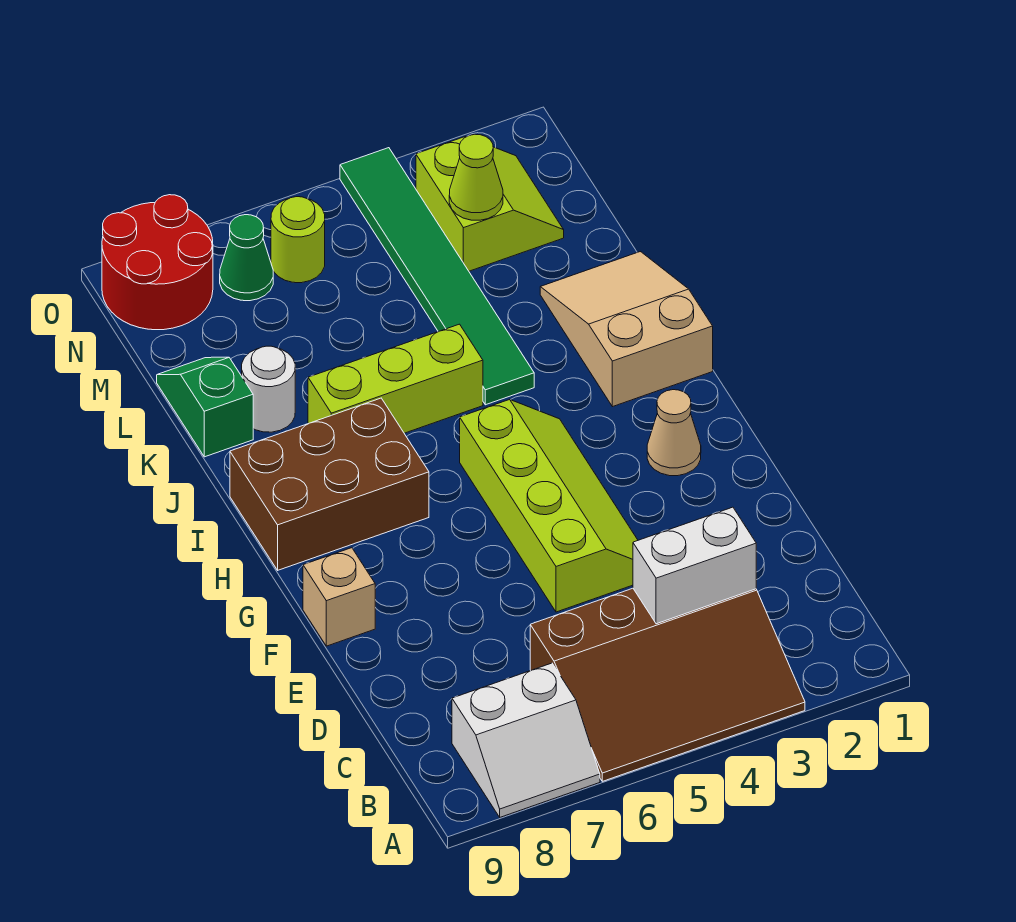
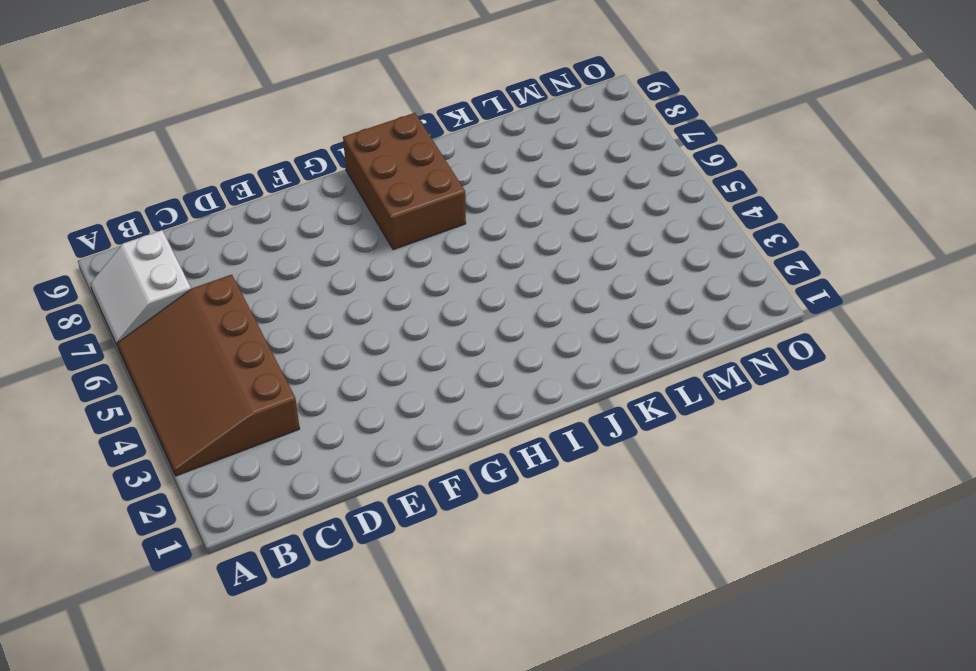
none -> lime 2x4 slope [460,399,638,612]
none -> tan 1x1 brick [303,548,375,646]
none -> tan 1x1 cone [647,390,701,476]

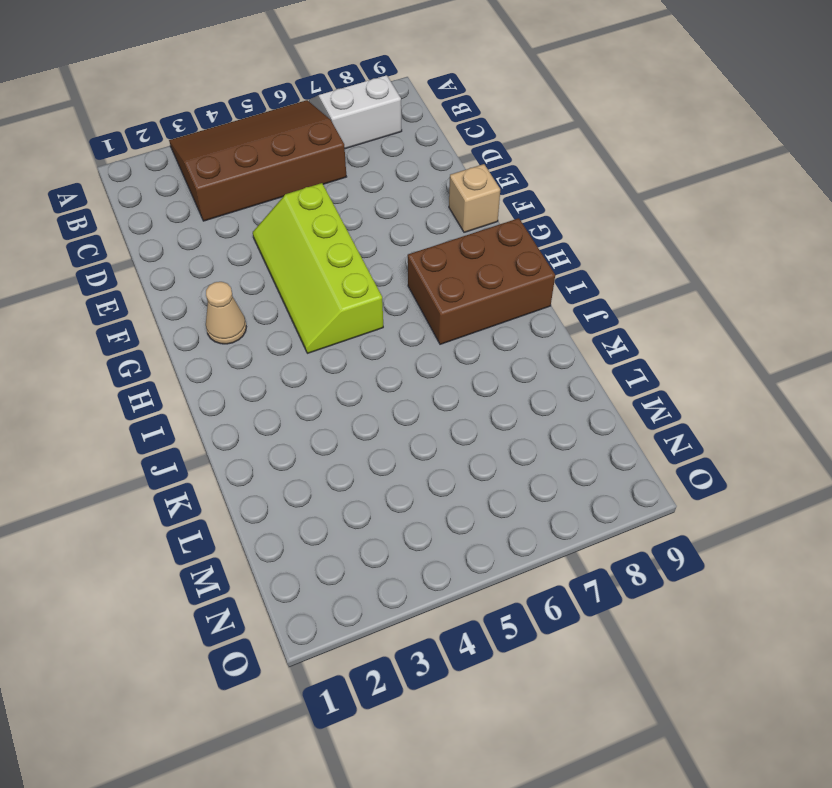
none -> tan 2x3 slope [540,252,713,407]
none -> green 1x6 tile [340,148,534,405]
none -> lime 1x3 brick [308,324,483,433]

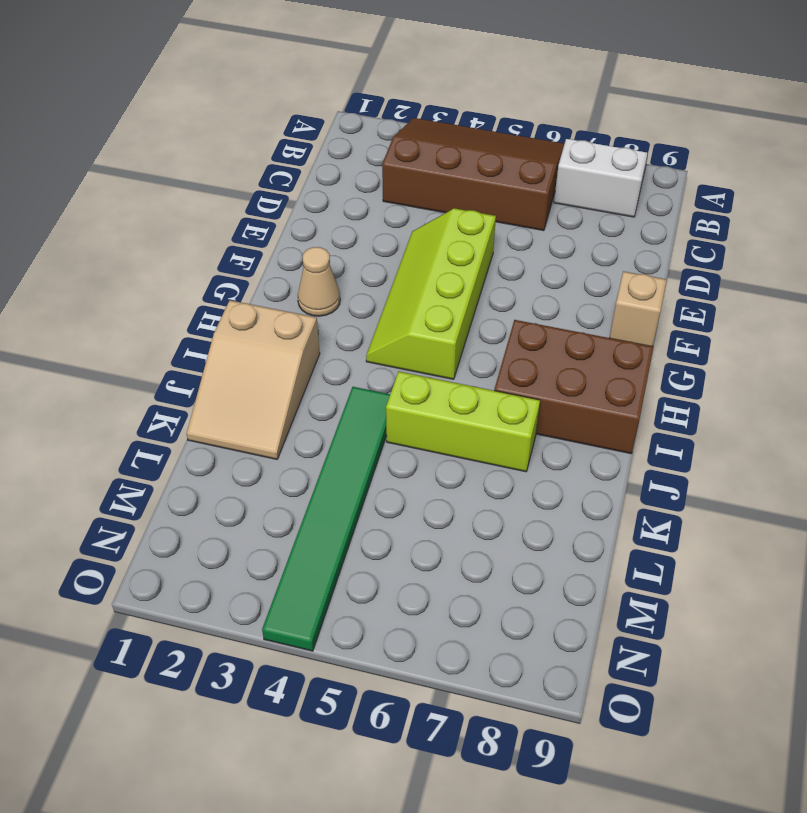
none -> white 1x1 round brick [242,346,295,432]
none -> green 1x2 slope [157,357,253,457]
none -> lime 2x2 slope [416,136,564,271]

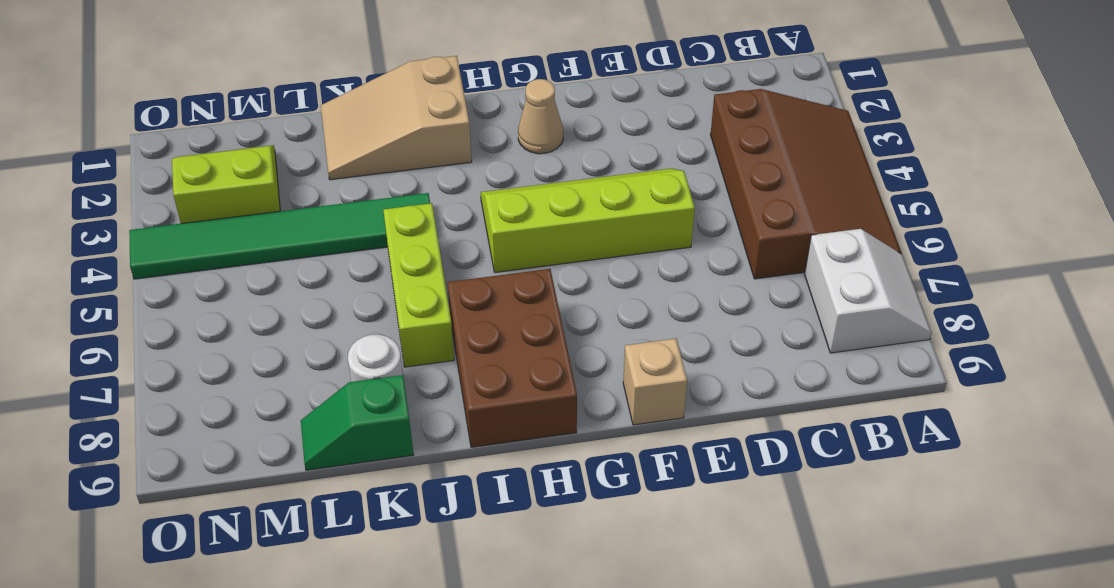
none -> lime 1x1 round brick [271,197,325,283]
none -> green 1x1 cone [220,215,273,301]
none -> red 2x2 round brick [102,195,213,330]

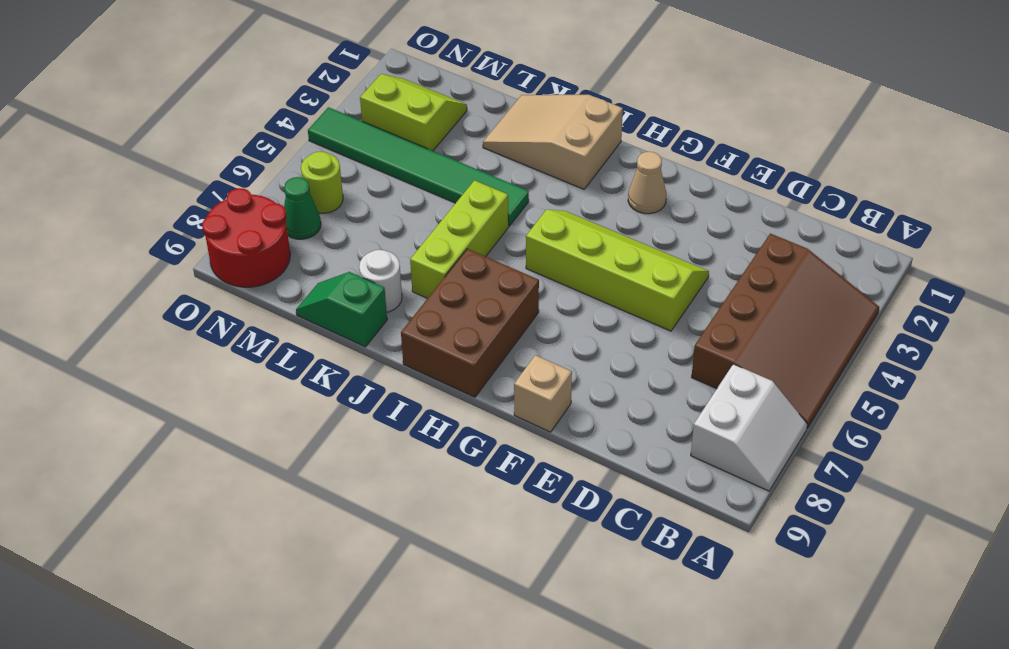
none -> white 1x2 brick [633,507,756,624]
none -> lime 1x1 cone [449,134,503,220]

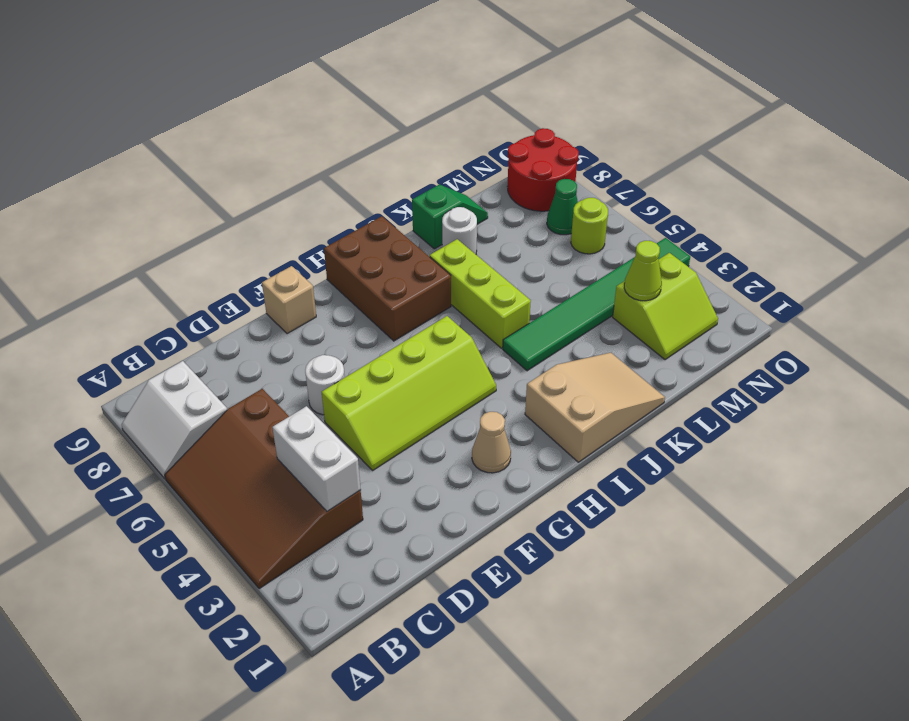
white 1x1 round brick [305,355,345,415] -> none

